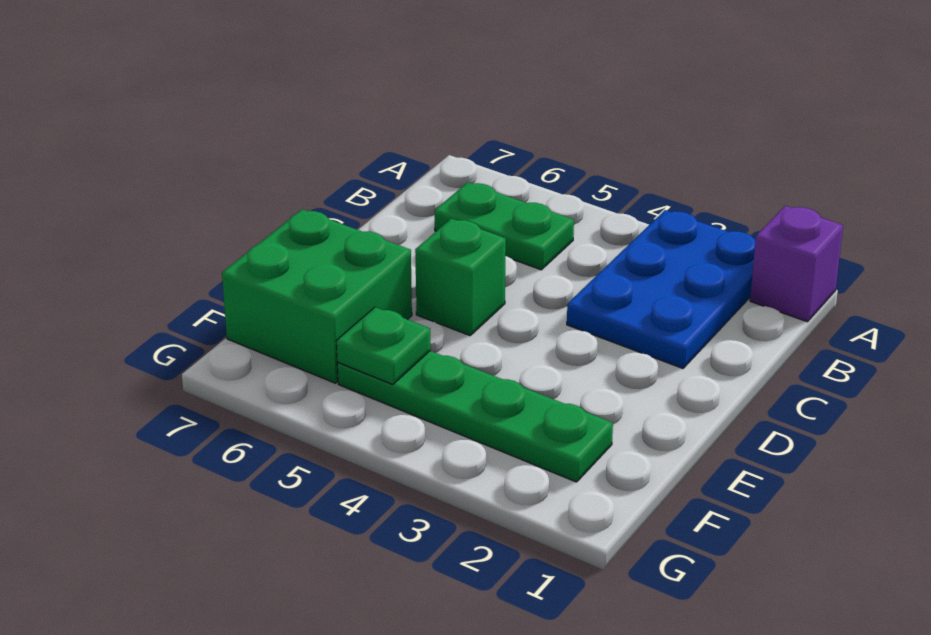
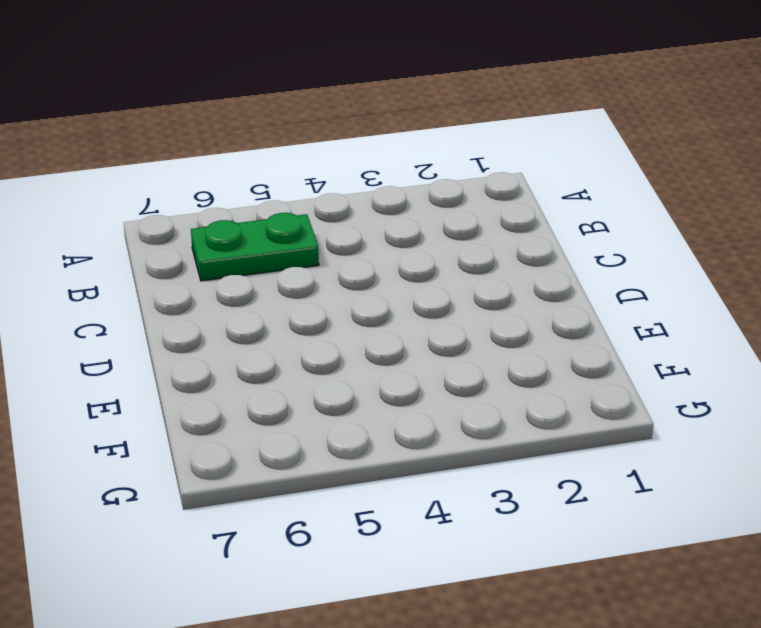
none -> purple 1x1 brick [750,206,843,322]
none -> blue 2x3 plate [567,210,756,368]

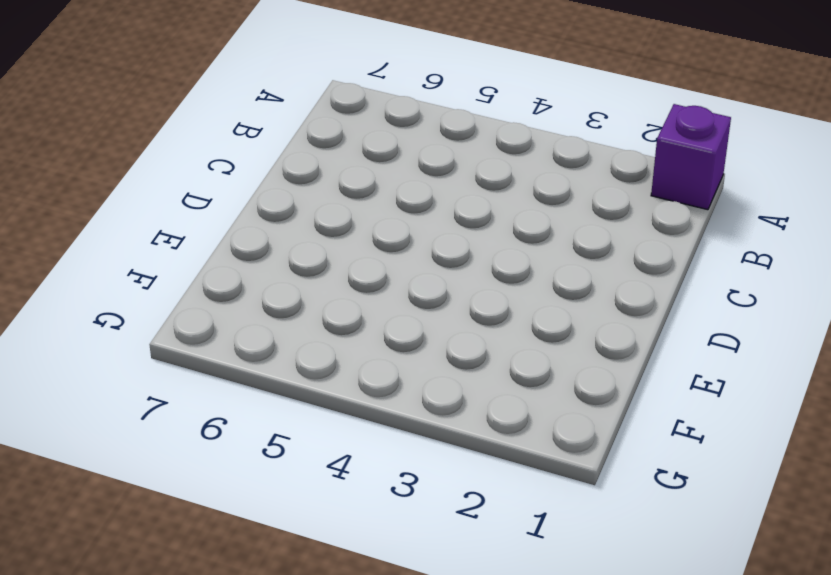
none -> blue 2x3 plate [567,210,756,368]
none -> green 1x2 plate [435,182,574,270]

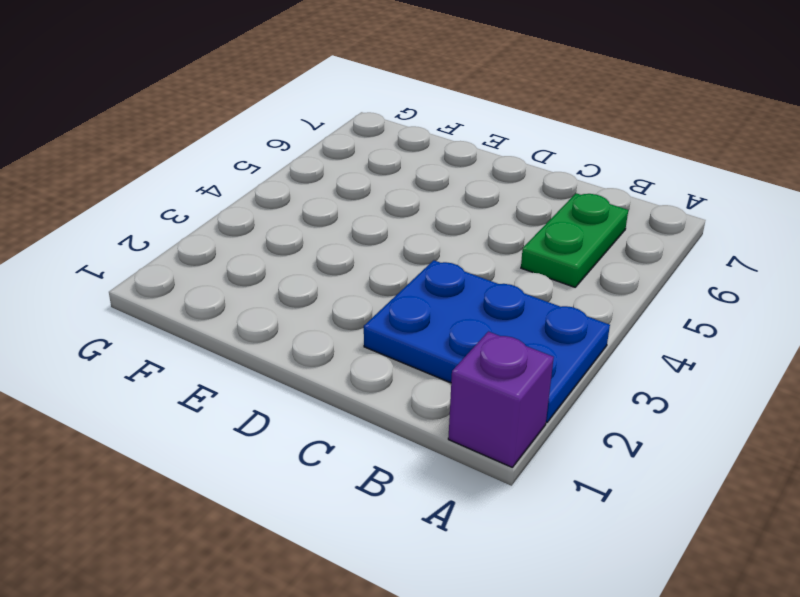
none -> green 1x1 brick [415,219,506,336]
none -> green 2x2 brick [222,209,412,383]

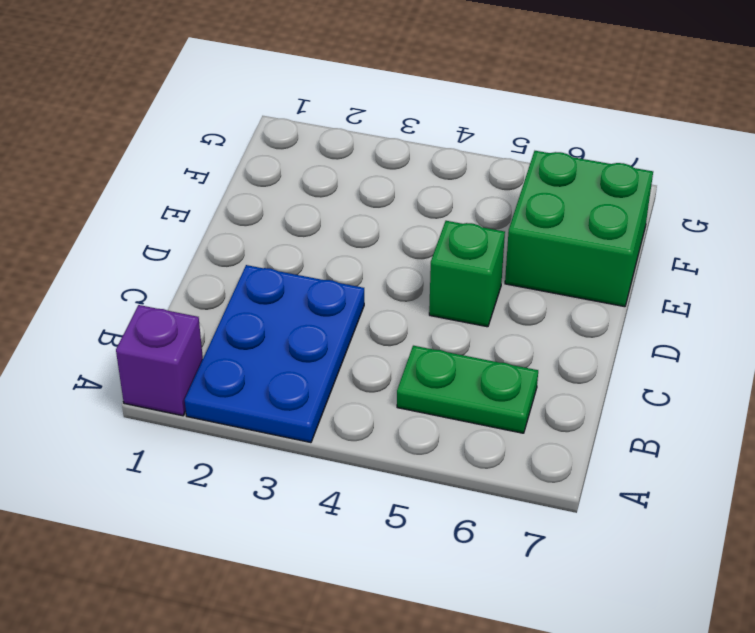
none -> green 1x4 plate [337,351,613,482]
none -> green 1x1 plate [336,307,431,385]

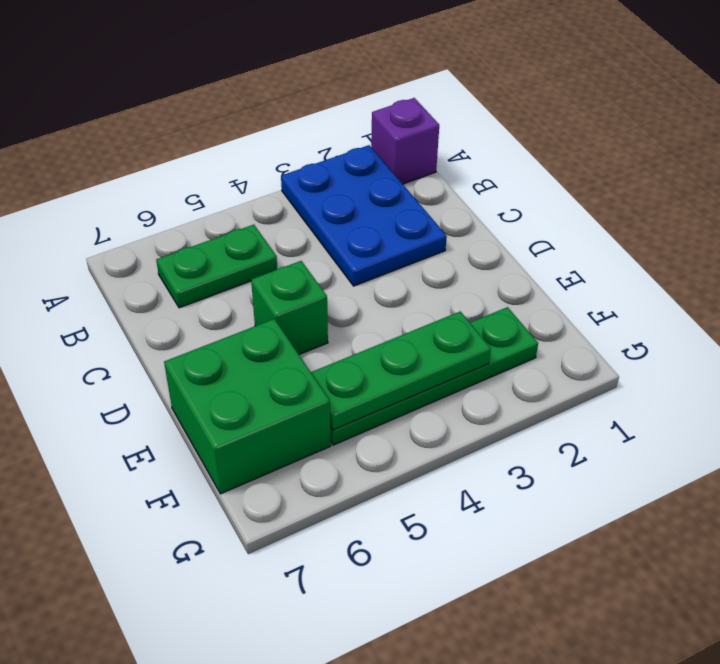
green 1x3 plate [311,311,491,430] -> green 1x1 plate [336,307,431,385]

